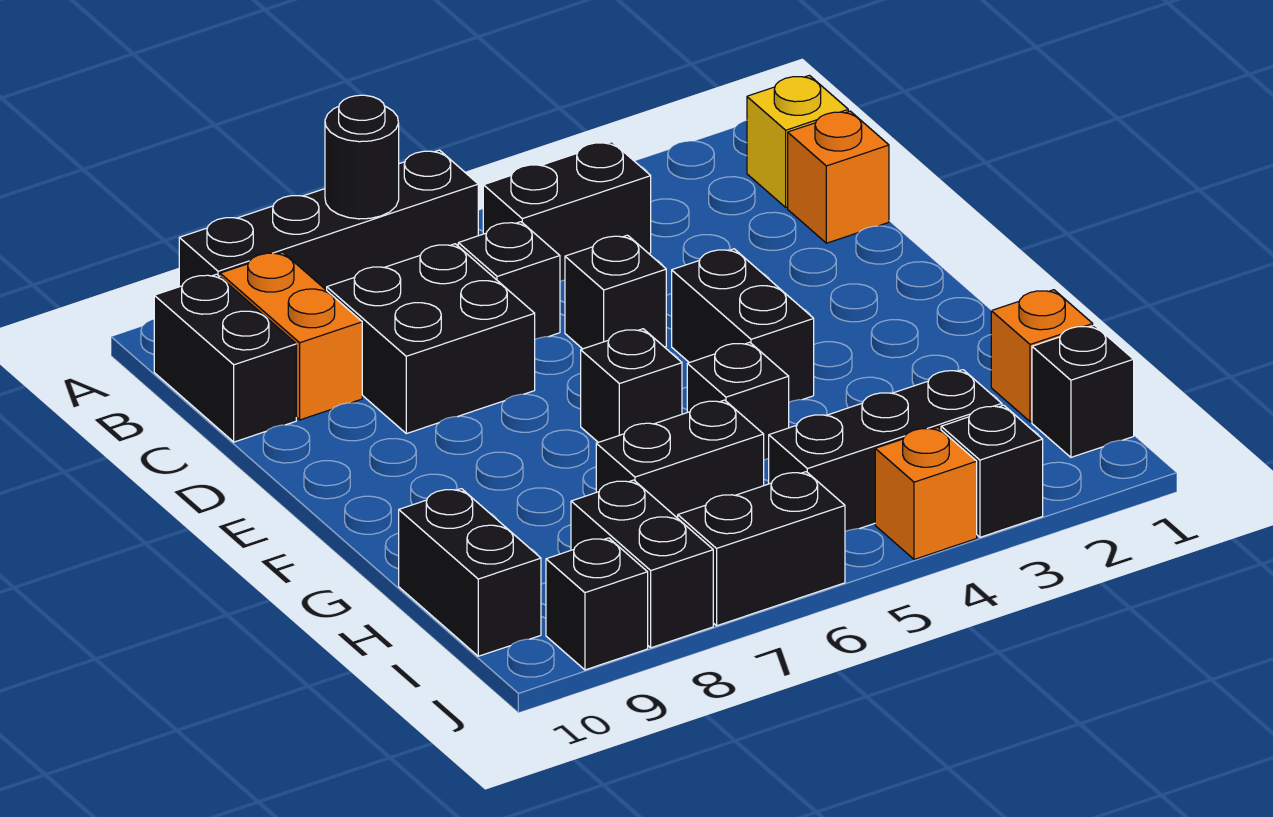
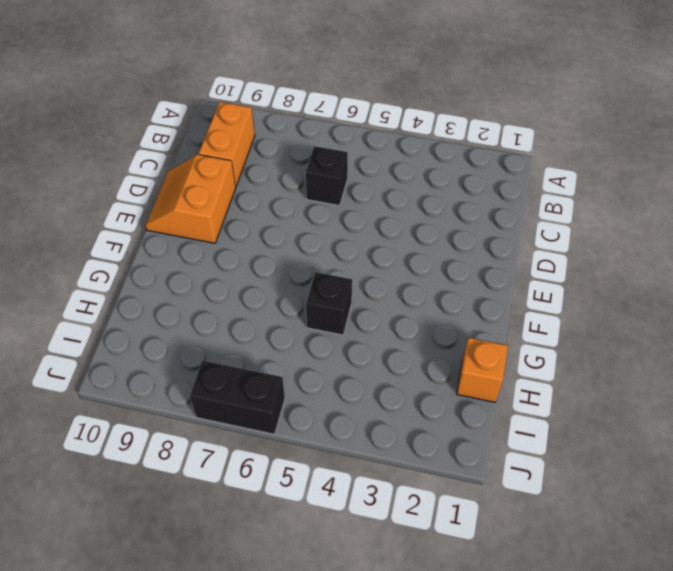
orange 2x2 slope [146,154,236,243] -> none
none -> black 1x4 brick [179,150,478,290]
none -> yellow 1x1 brick [747,75,848,207]
none -> black 1x2 brick [483,142,651,282]

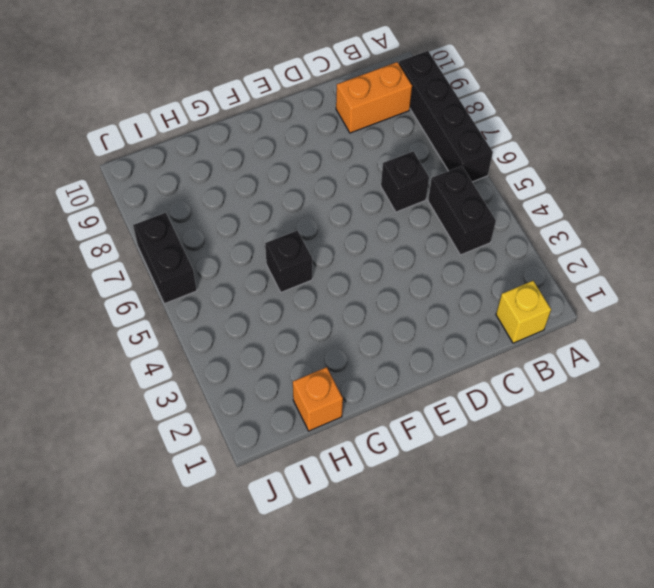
none -> black 1x2 brick [154,274,296,442]
none -> orange 1x1 brick [788,111,889,243]
none -> black 2x2 brick [327,244,535,434]

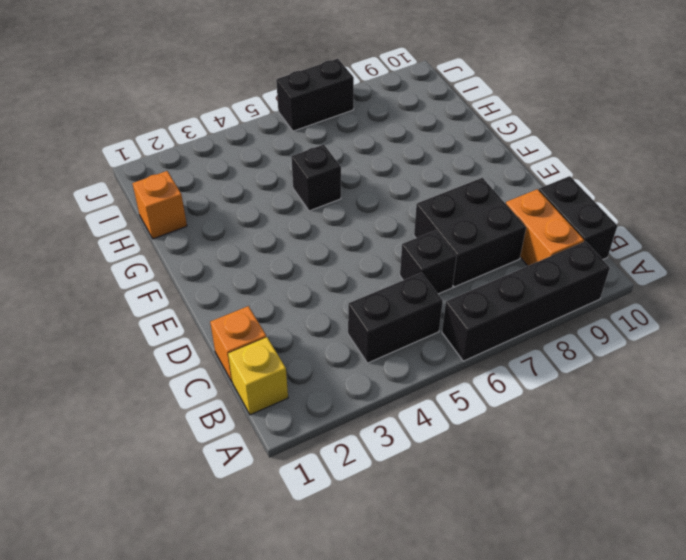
none -> black 1x1 brick [565,235,666,349]
none -> black 1x2 brick [672,249,814,402]
none -> black 1x1 brick [581,329,682,442]

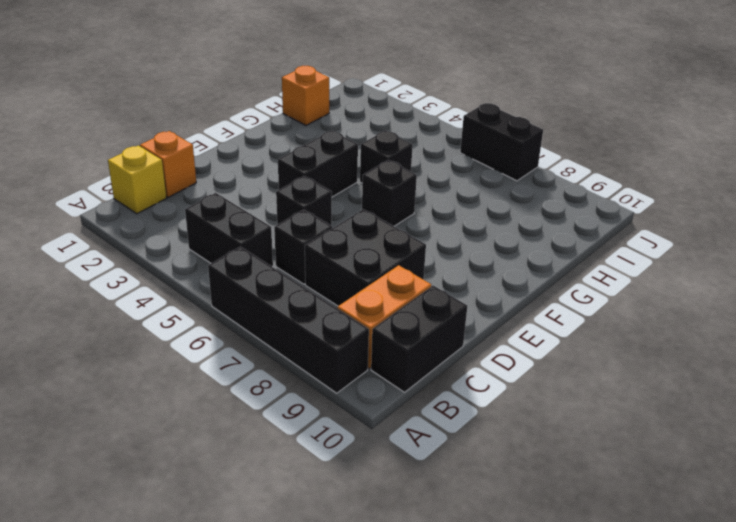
none -> black 1x2 brick [596,400,764,518]
none -> black 1x2 brick [399,489,541,656]
none -> black 1x1 brick [1032,325,1134,457]

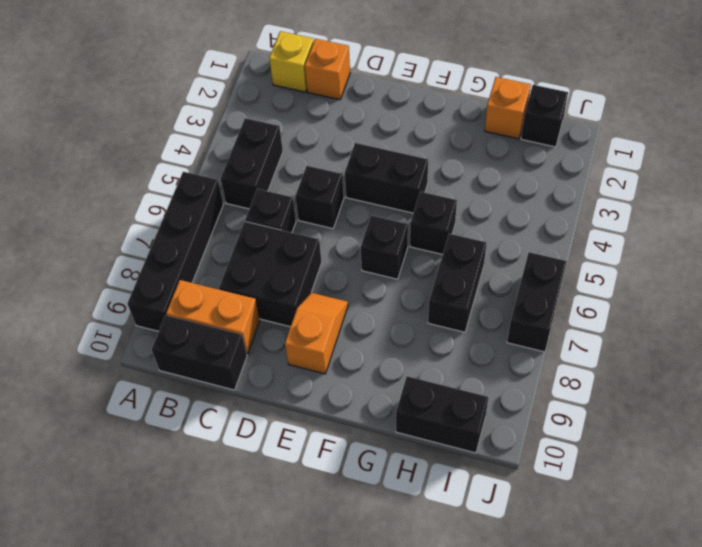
orange 1x2 slope [285,293,348,374] -> none
none -> black 1x3 brick [769,370,1002,532]
none -> black 1x2 brick [571,480,713,648]
none -> black 1x1 brick [941,405,1043,537]

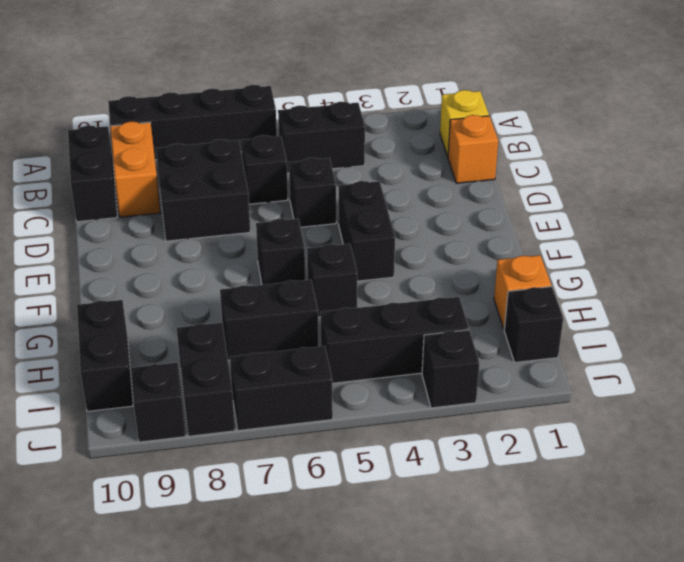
none -> orange 1x1 brick [875,427,977,559]
none -> black 1x1 round brick [325,95,399,219]

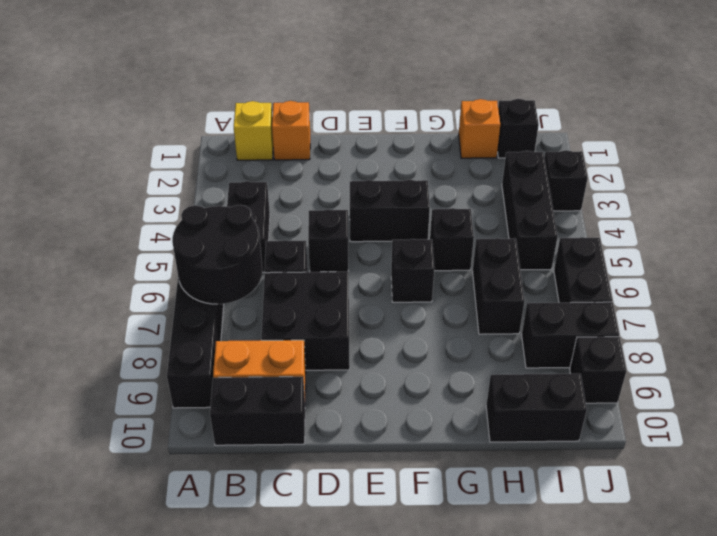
black 2x2 round brick [172,205,262,304] -> black 1x1 round brick [325,95,399,219]
none -> orange 1x1 brick [875,427,977,559]

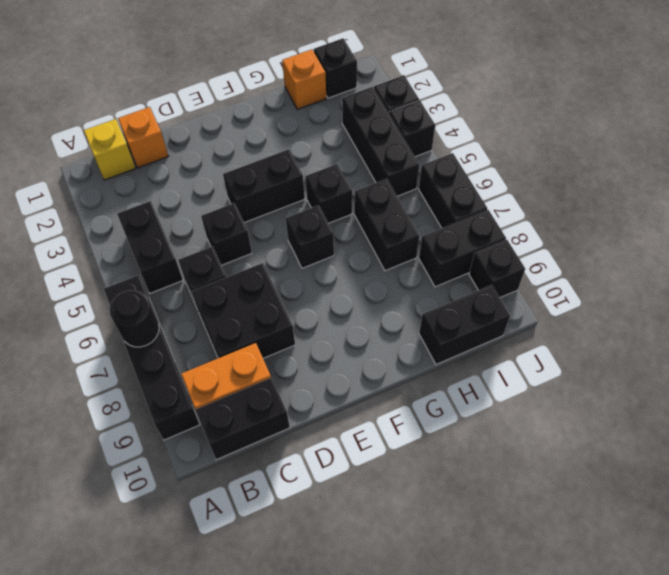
black 1x1 brick [389,100,435,157] -> orange 1x1 brick [875,427,977,559]

